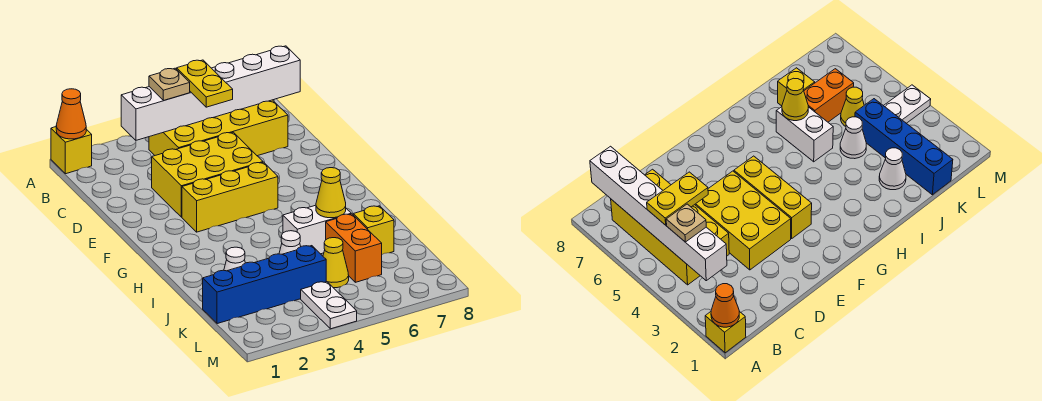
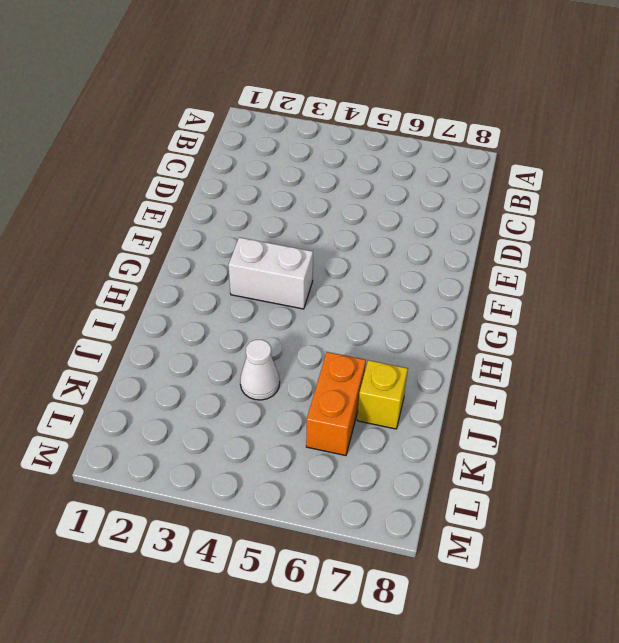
white 1x2 brick [229,237,313,309] -> white 1x2 brick moved to [283,205,351,254]
none -> yellow 1x1 brick [51,127,92,174]
none -> yellow 2x4 brick [149,100,288,156]
none -> yellow 2x3 brick [152,132,263,217]

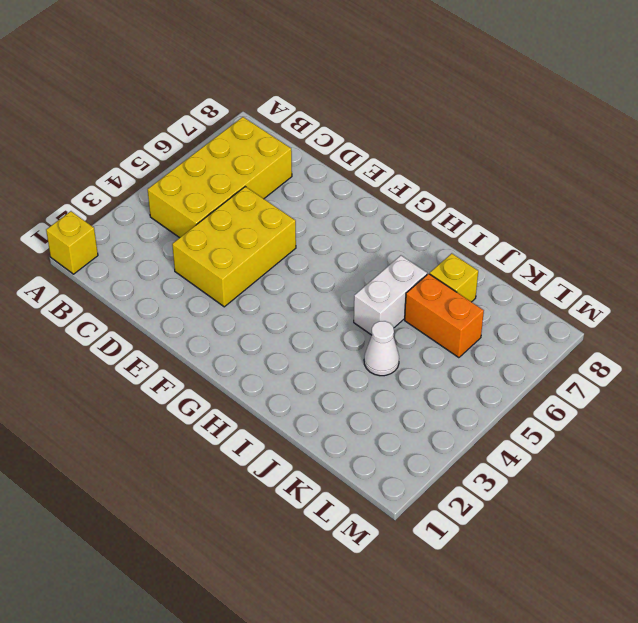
none -> yellow 1x3 brick [182,162,278,232]
none -> white 1x1 cone [224,247,245,271]
none -> blue 1x4 brick [203,246,326,324]

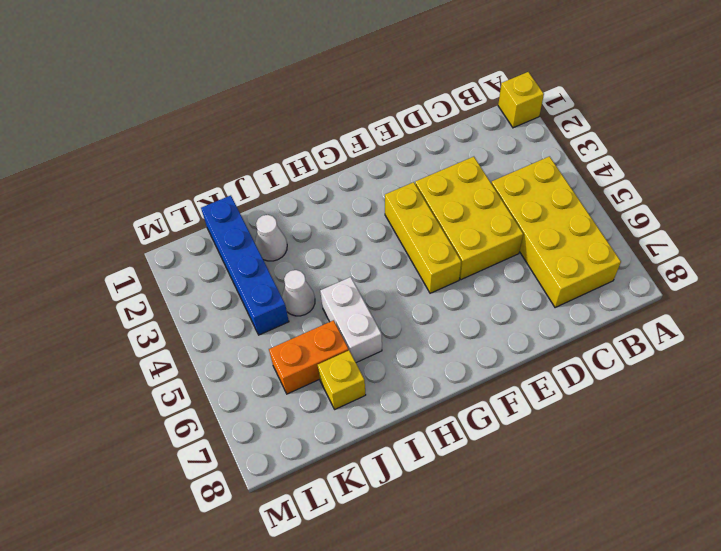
none -> yellow 1x1 cone [323,238,349,288]
none -> white 1x2 plate [301,282,357,329]
none -> orange 1x1 cone [56,89,86,139]

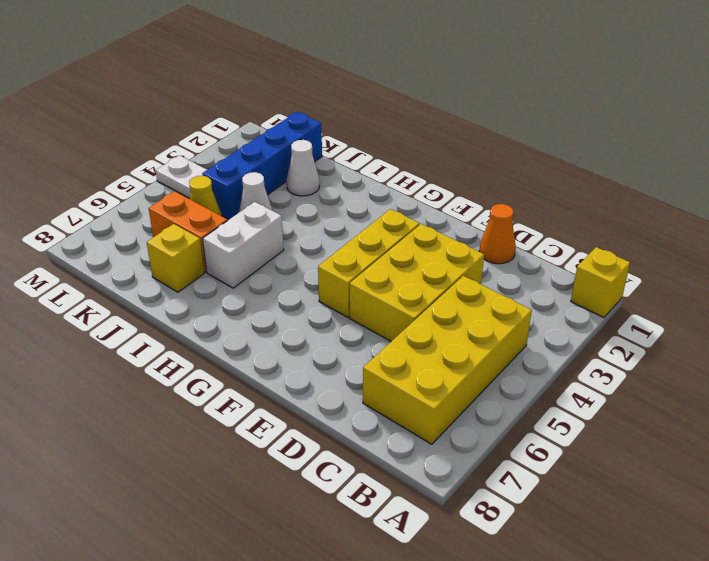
orange 1x1 cone [479,204,516,264] -> orange 1x1 cone moved to [56,89,86,139]
none -> white 1x6 brick [121,46,300,140]
none -> yellow 1x1 cone [316,168,346,218]
none -> tan 1x1 plate [149,68,190,100]

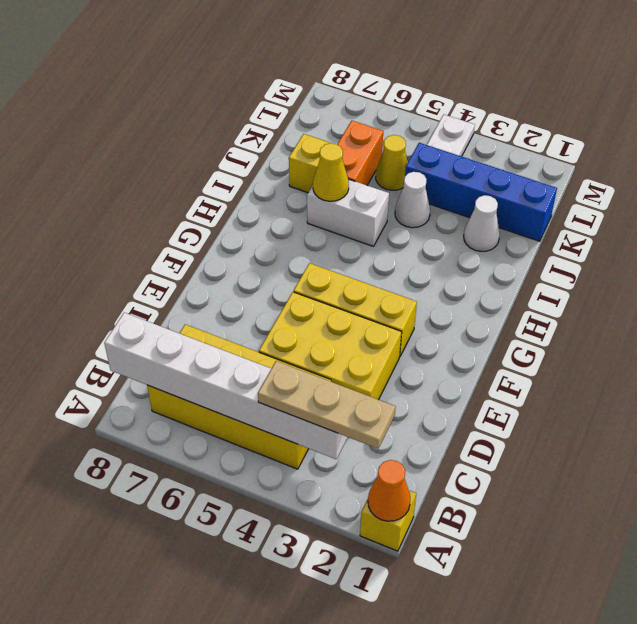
tan 1x3 plate [258,361,396,449] -> tan 1x1 plate [149,68,190,100]
none -> yellow 1x2 plate [177,60,233,107]

